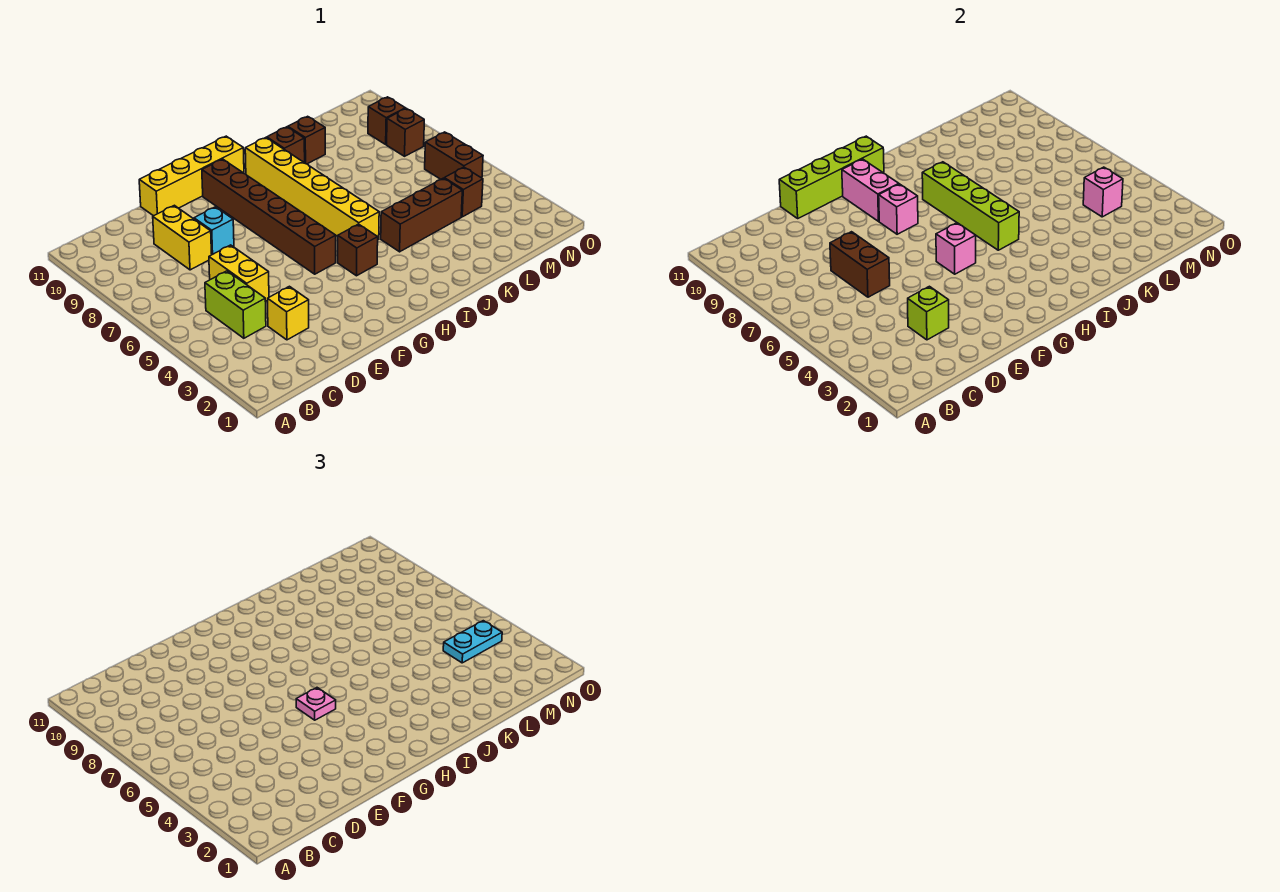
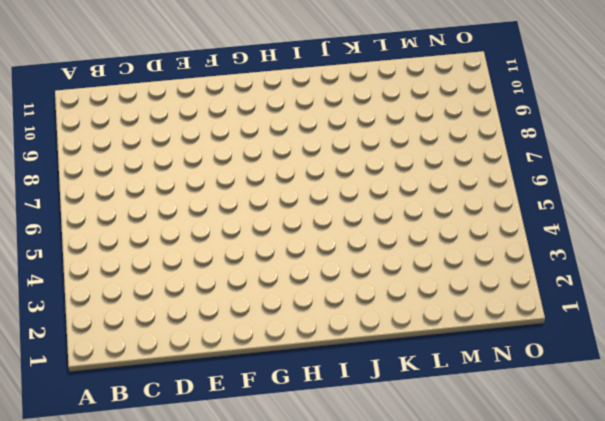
none -> lime 1x2 brick [205,271,266,338]
none -> yellow 1x1 brick [268,286,309,340]
none -> yellow 1x2 brick [209,245,269,301]

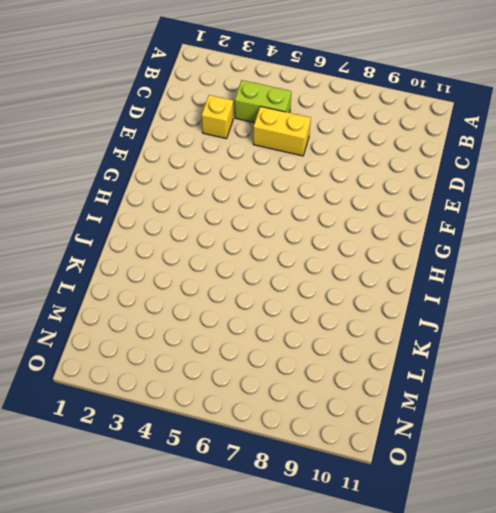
none -> yellow 1x2 brick [153,205,212,270]
none -> cyan 1x1 brick [194,207,234,255]
none -> yellow 1x4 brick [139,136,244,216]

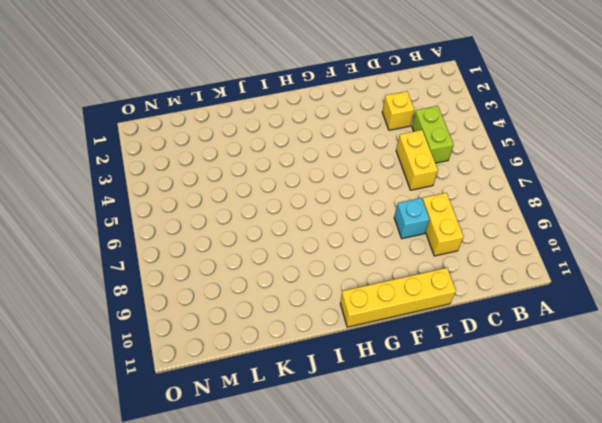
none -> brown 1x6 brick [202,159,336,274]
none -> brown 1x1 brick [338,224,378,276]
none -> yellow 1x6 brick [245,138,379,239]

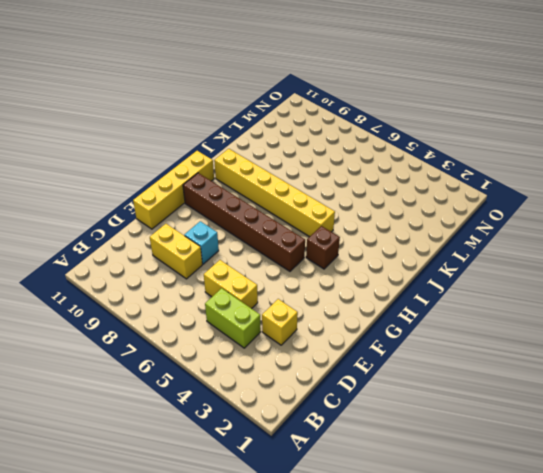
none -> brown 1x3 brick [381,178,462,252]
none -> brown 1x1 brick [267,127,305,163]
none -> brown 1x1 brick [288,116,325,164]

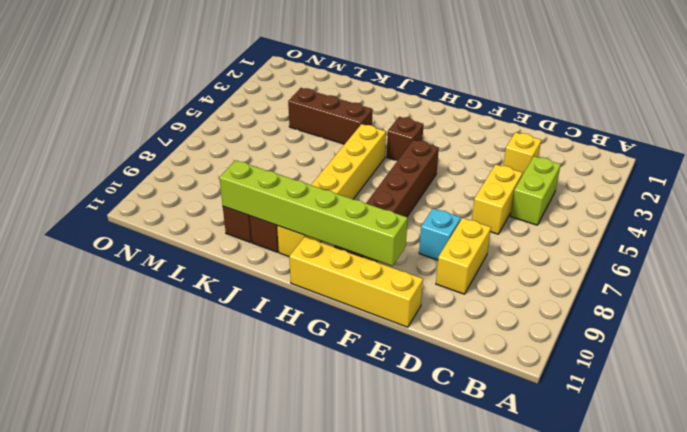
lime 1x6 brick [219,160,408,266] -> pink 1x2 brick [842,159,899,221]
none -> brown 1x1 brick [444,167,483,217]
none -> brown 1x2 brick [425,132,483,179]
none -> brown 1x1 brick [387,108,424,156]

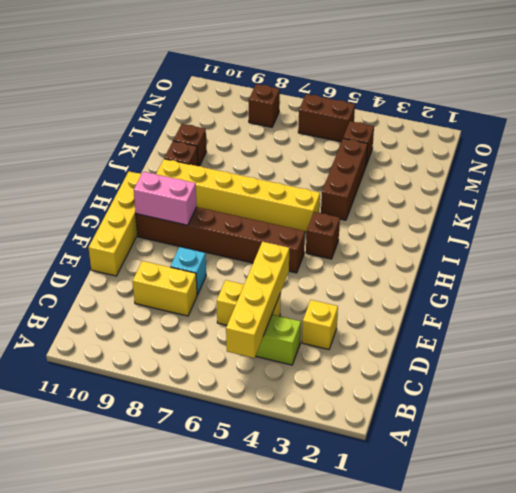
yellow 1x4 brick [226,242,289,358] -> none
none -> brown 1x1 brick [368,97,405,144]
none -> lime 1x1 brick [908,286,949,340]
none -> brown 1x2 brick [830,232,890,297]

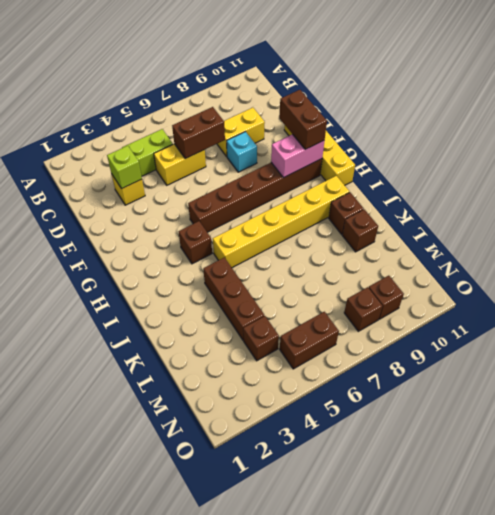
brown 1x2 brick [279,90,327,149] -> none
none -> lime 1x4 brick [779,136,884,218]
none -> pink 1x1 brick [936,223,976,274]
none -> pink 1x1 brick [879,184,918,234]

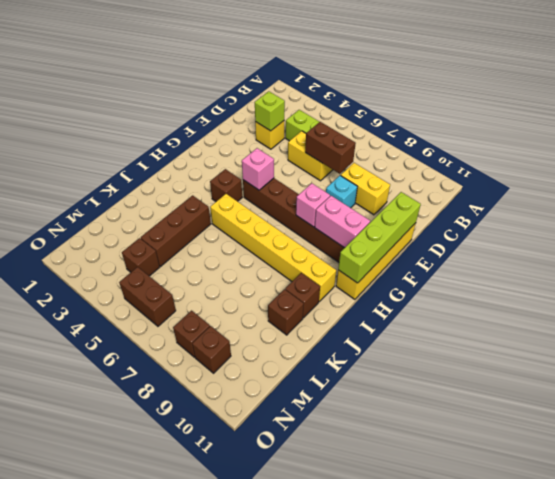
none -> lime 1x4 brick [922,162,1019,250]
none -> pink 1x1 brick [1083,167,1123,217]
none -> pink 1x1 plate [296,688,336,720]

